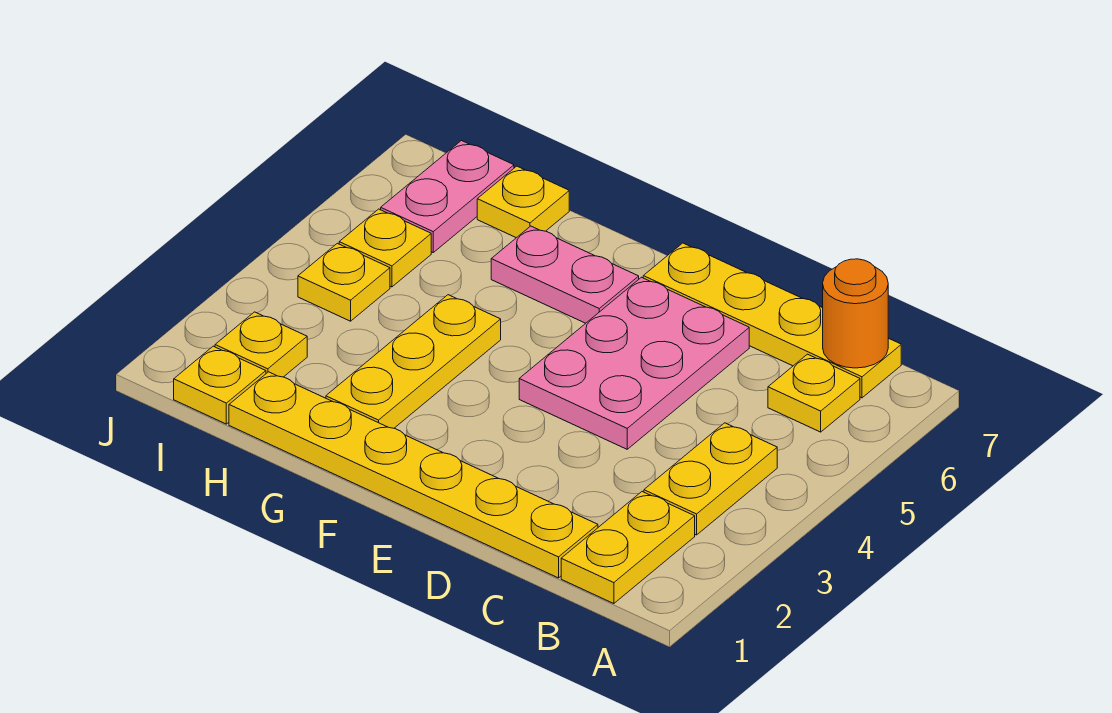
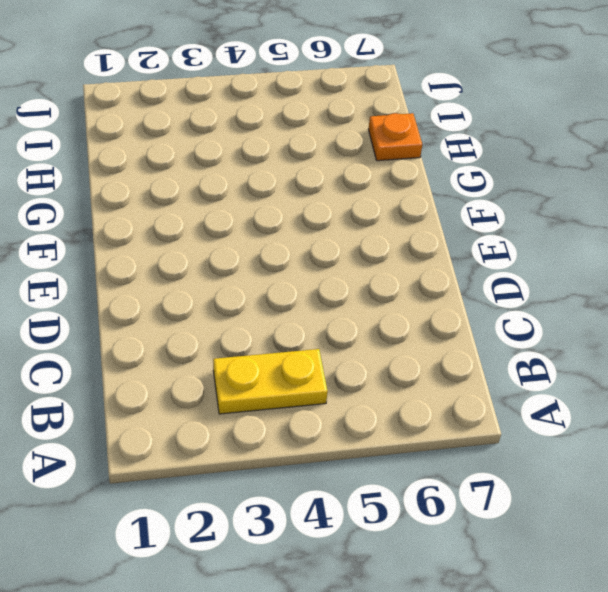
orange 1x1 plate [368,113,422,161] -> yellow 1x1 plate [477,166,569,238]
none -> yellow 1x2 plate [561,492,695,604]
none -> yellow 1x1 plate [768,354,860,432]
none -> yellow 1x4 plate [643,243,901,398]

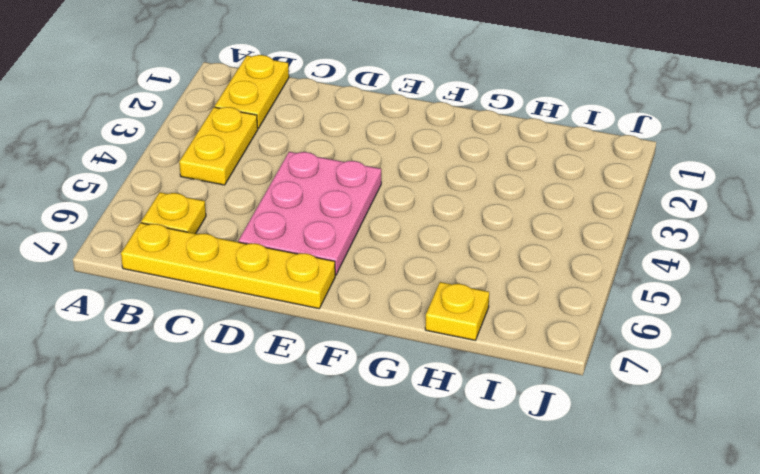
none -> yellow 1x6 plate [229,372,598,578]
none -> pink 1x2 plate [491,226,639,323]
none -> yellow 1x3 plate [326,295,501,428]

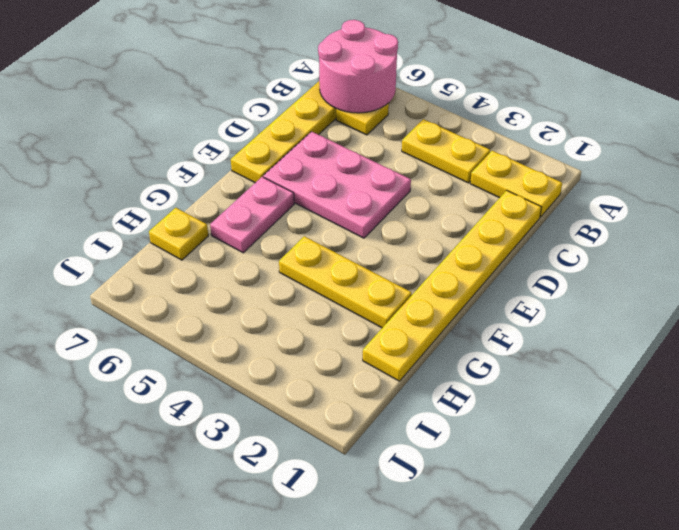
pink 2x2 round brick [318,20,398,113] -> orange 1x1 round brick [823,259,888,368]
none -> yellow 1x1 plate [174,346,266,424]
none -> yellow 1x1 plate [215,312,307,377]
none -> yellow 1x1 plate [298,243,390,321]

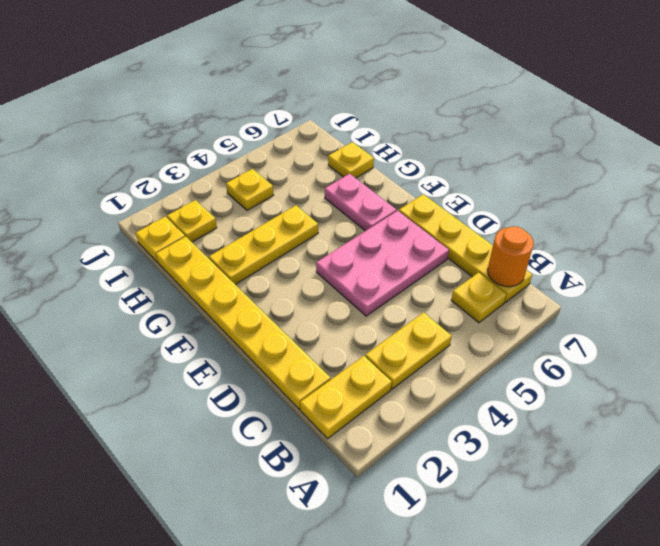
none -> yellow 1x1 plate [339,209,431,287]
none -> pink 1x2 plate [381,141,514,252]

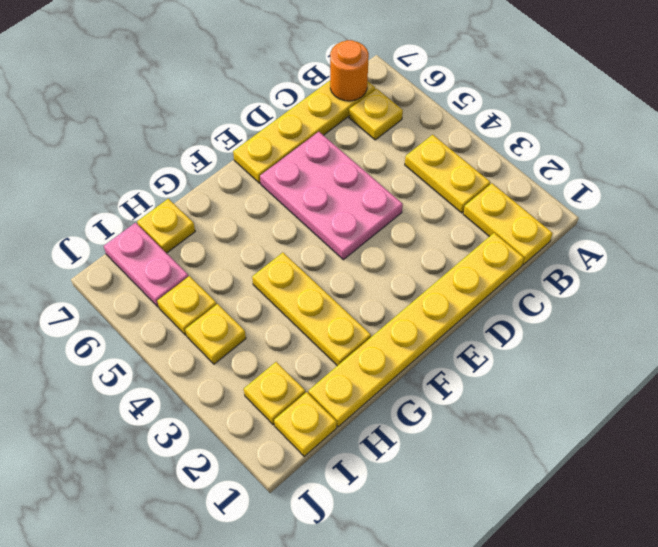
none -> pink 1x2 plate [491,226,639,323]

